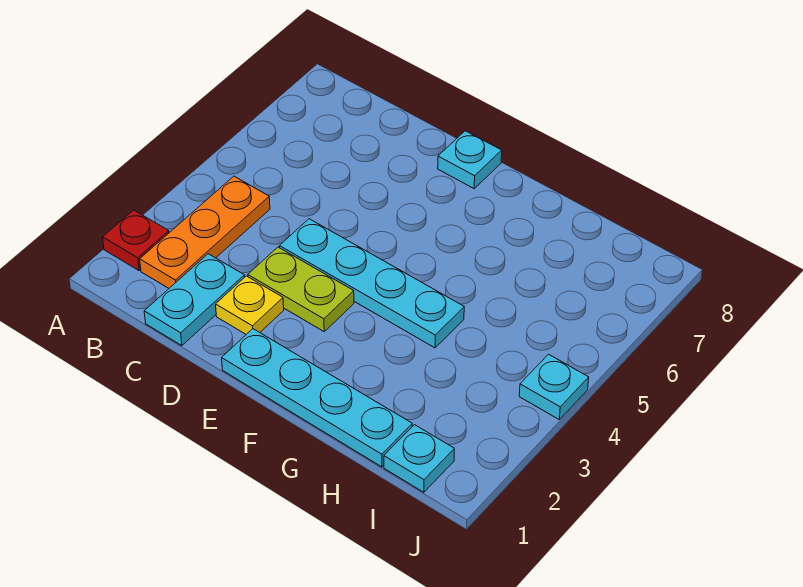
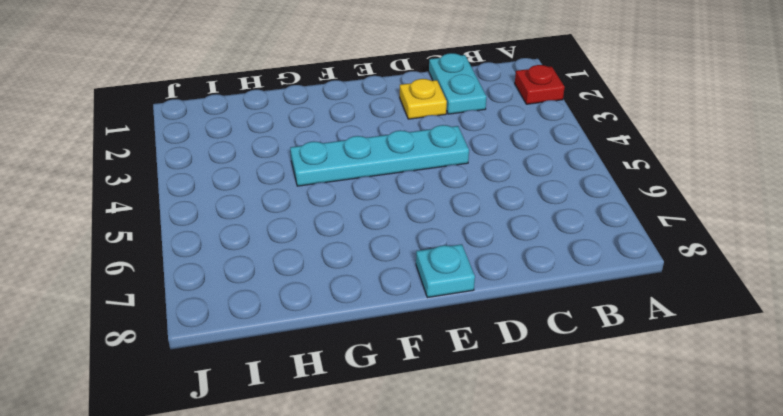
none -> orange 1x3 plate [140,176,270,288]
none -> lime 1x2 plate [248,247,354,331]

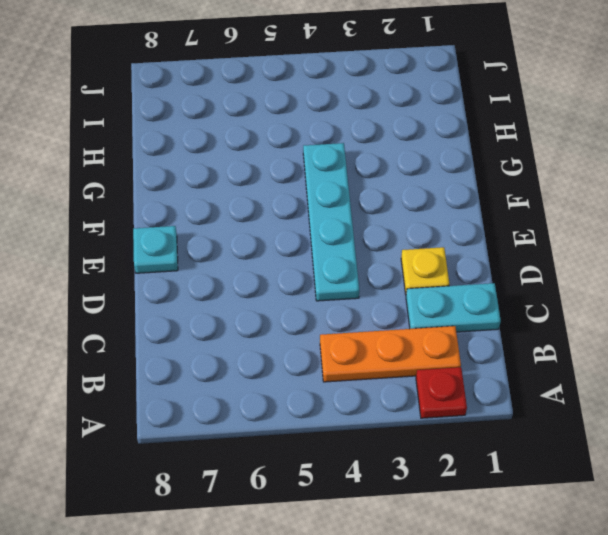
none -> lime 1x2 plate [248,247,354,331]
none -> cyan 1x4 plate [222,329,412,467]

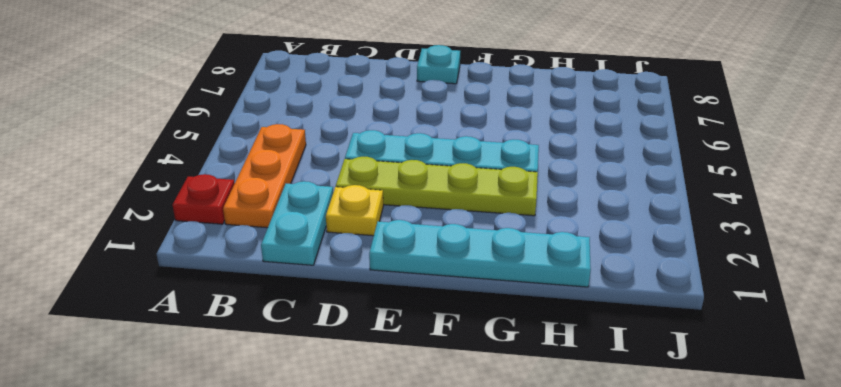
lime 1x4 plate [336,157,538,216] -> lime 1x2 plate [248,247,354,331]
none -> cyan 1x1 plate [384,425,454,492]
none -> cyan 1x1 plate [519,354,589,419]

